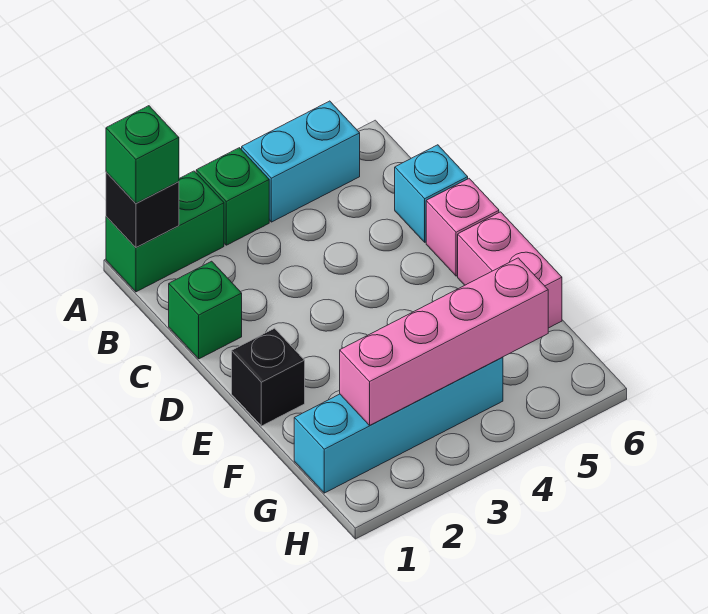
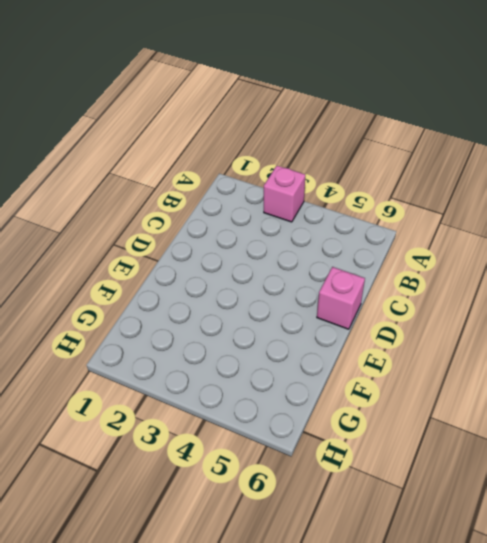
pink 1x1 brick [264,166,305,222] -> green 1x1 brick [196,148,269,245]
none -> green 1x2 brick [106,171,224,292]
none -> cyan 1x2 brick [242,101,360,222]
none -> green 1x1 brick [169,261,242,359]

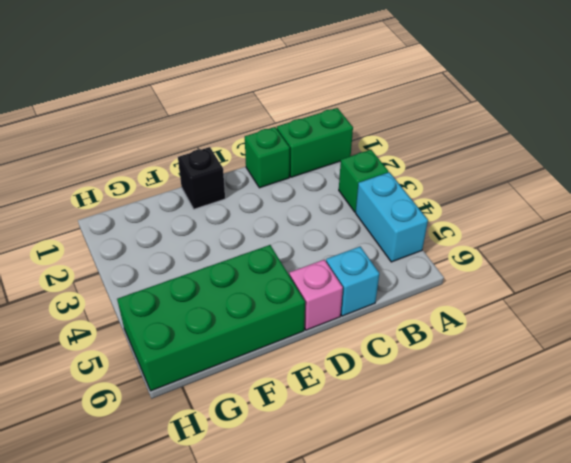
green 1x2 brick [277,108,353,177] -> green 1x2 brick turned to [106,171,224,292]
green 2x4 brick [117,245,305,391] -> pink 1x2 brick [458,212,562,328]
none -> cyan 1x4 brick [294,357,503,493]
none -> black 1x1 brick [106,172,179,247]
none -> pink 1x4 brick [340,258,548,425]

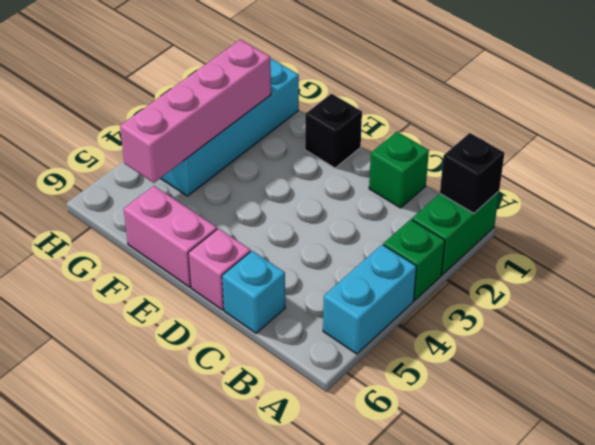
none -> green 1x1 brick [106,106,179,203]

